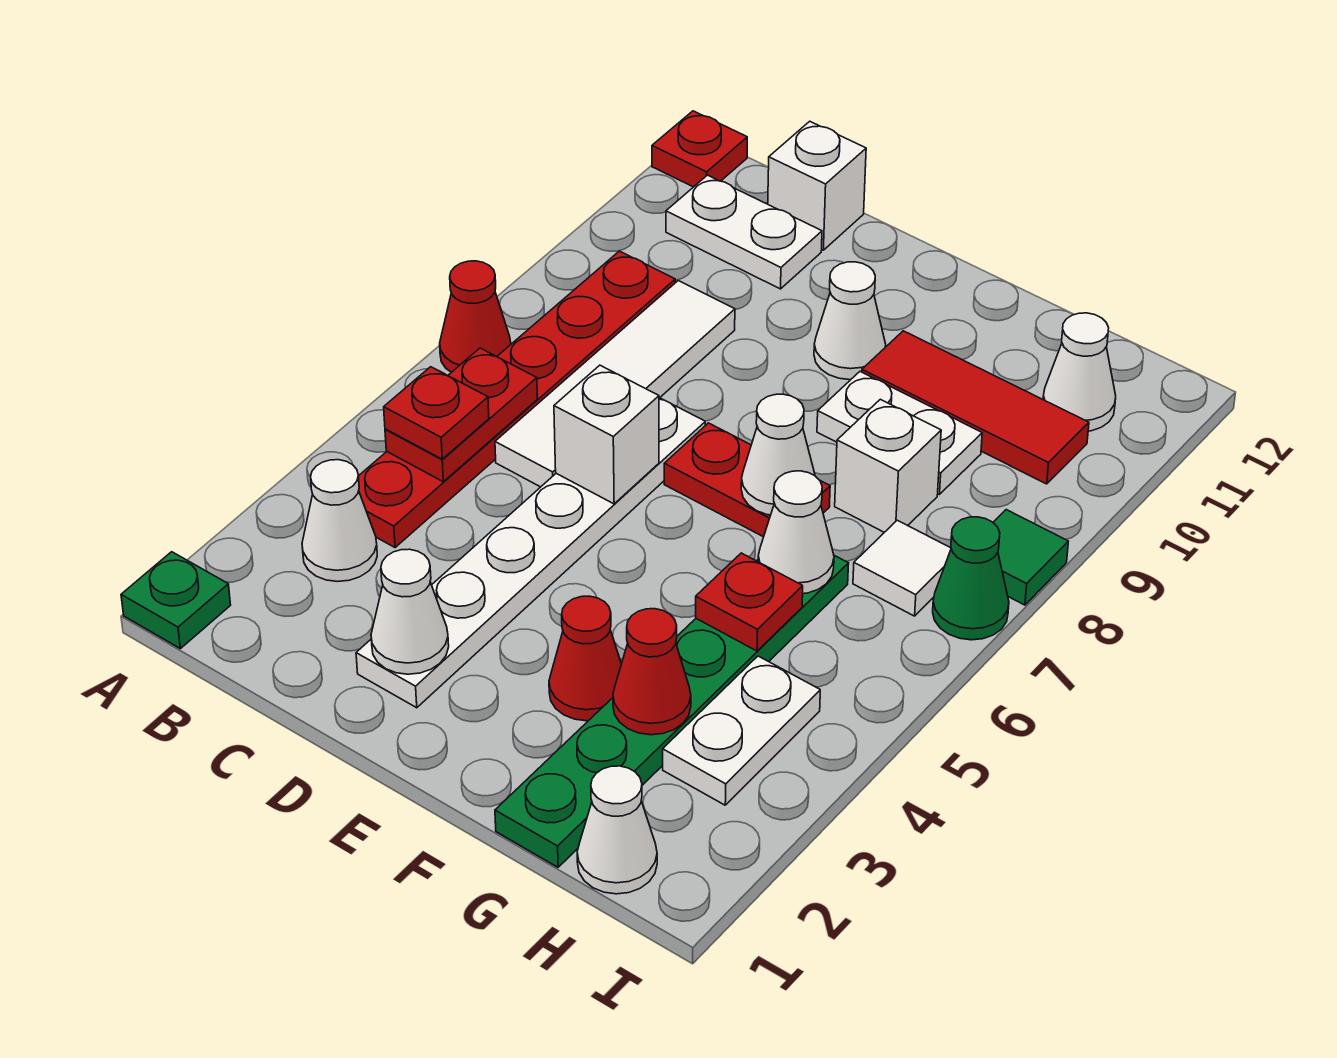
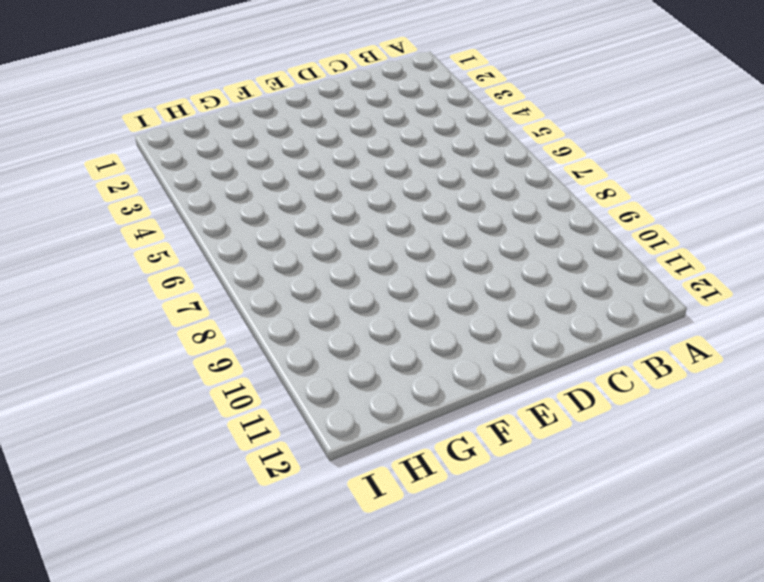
none -> green 1x1 plate [121,552,231,649]
none -> red 1x1 cone [440,261,511,372]
none -> red 1x1 plate [652,111,747,187]
none -> white 1x1 cone [302,460,377,582]

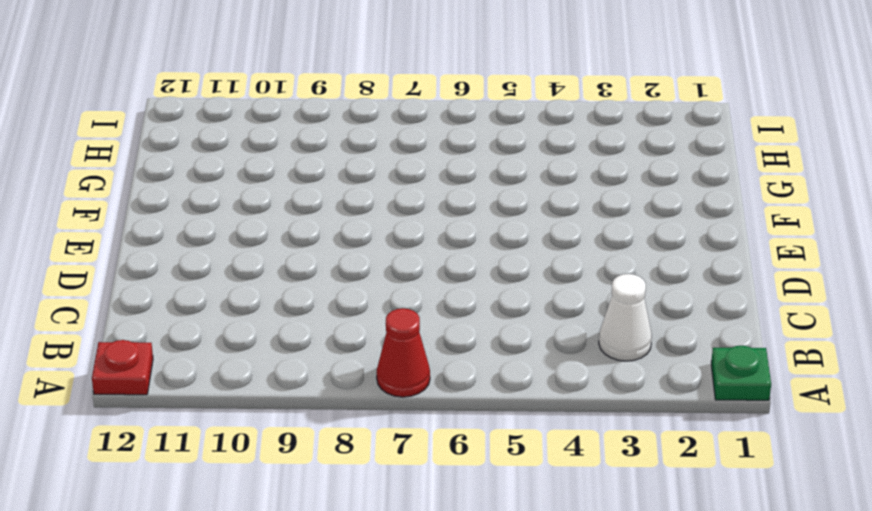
none -> red 1x6 plate [358,251,675,548]
none -> white 1x2 plate [666,175,822,289]
none -> white 1x4 tile [495,281,735,487]
none -> white 1x1 brick [768,121,866,250]

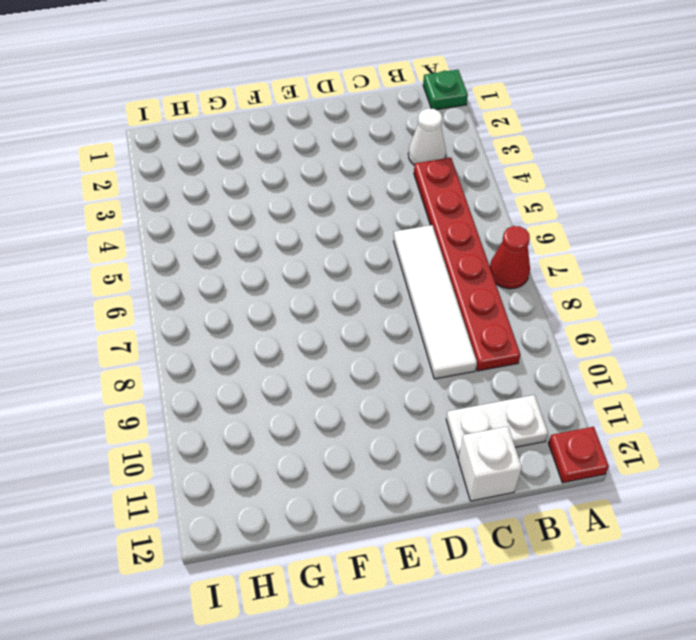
none -> white 1x6 plate [356,398,705,708]
none -> red 1x2 plate [664,423,830,537]
none -> white 1x1 cone [814,262,886,380]
none -> red 1x1 cone [549,596,621,721]

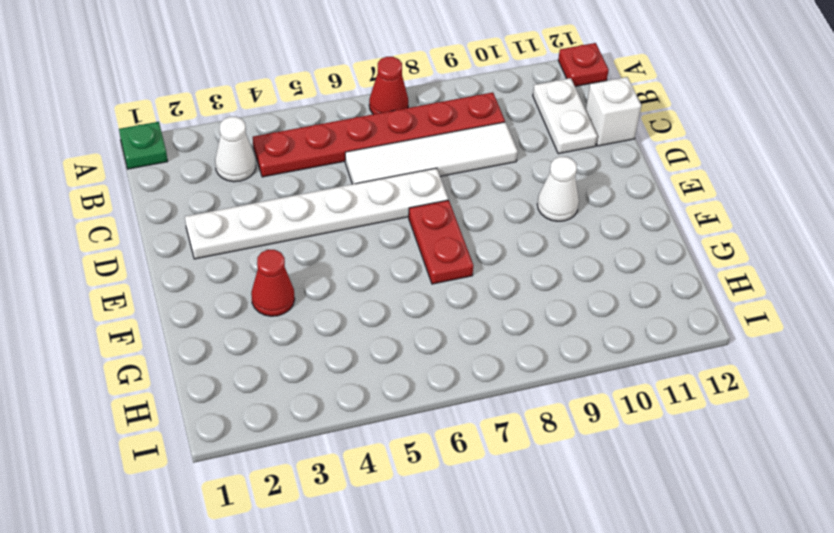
none -> white 1x2 plate [817,372,982,494]
none -> red 1x3 tile [862,331,1089,484]
none -> green 1x6 plate [495,555,849,867]
none -> white 1x1 brick [835,399,941,532]

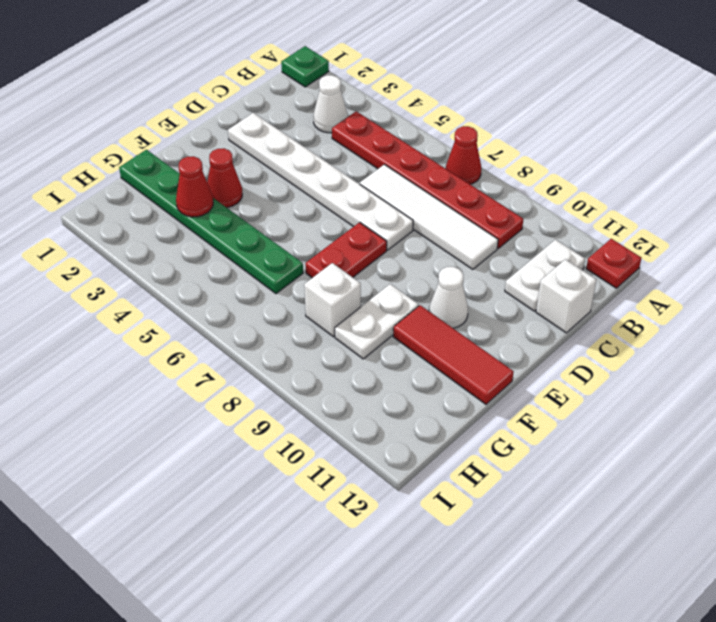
red 1x3 tile [393,305,514,404] -> red 1x3 tile turned to [862,331,1089,484]
none -> white 1x1 cone [577,766,657,894]
none -> white 1x2 plate [663,656,820,805]
none -> white 1x1 tile [853,520,951,616]
none -> white 1x1 cone [1043,313,1116,431]

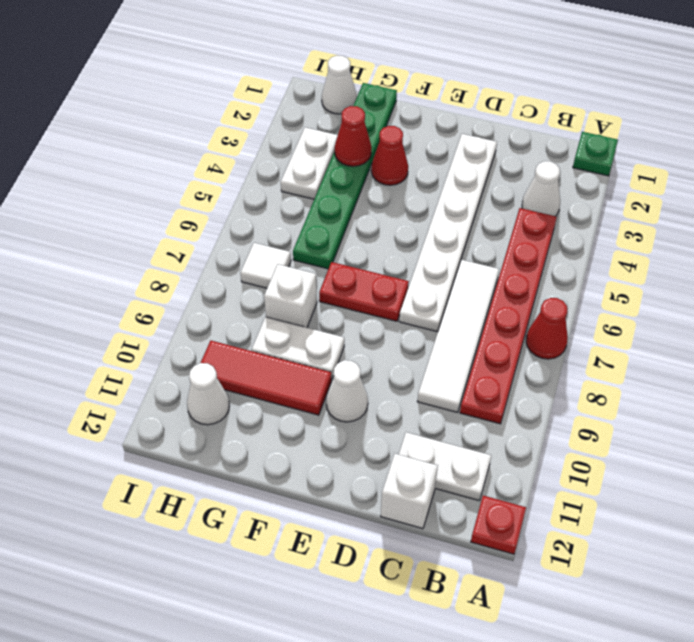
none -> green 1x1 cone [933,517,1009,640]
none -> green 1x1 tile [993,510,1068,605]
none -> red 1x2 plate [385,348,537,482]
none -> white 1x1 cone [371,549,449,674]

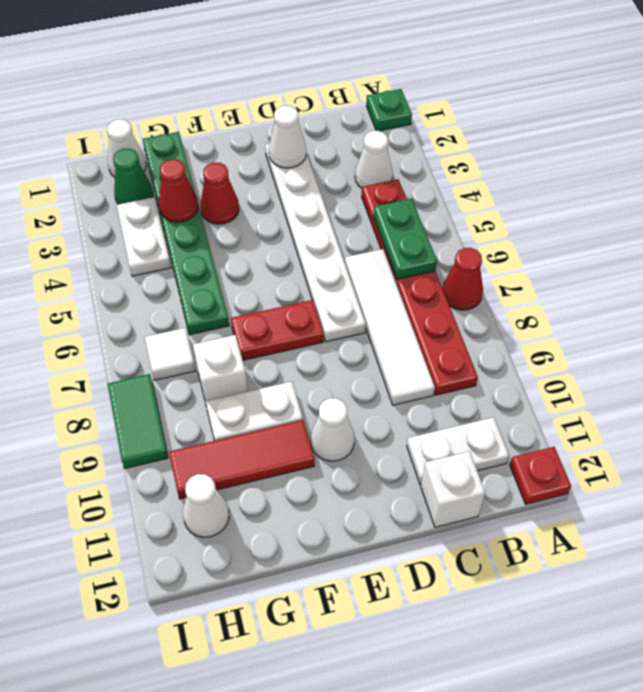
green 1x2 plate [373,199,437,279] -> red 1x2 plate [385,348,537,482]
green 1x1 cone [113,149,153,204] -> green 1x1 cone moved to [933,517,1009,640]
green 1x2 tile [107,374,168,468] -> green 1x1 tile [993,510,1068,605]
none -> white 1x1 brick [554,365,659,504]
none -> white 1x1 cone [741,394,815,515]
none -> red 1x1 plate [696,553,803,651]
none -> white 1x1 cone [758,471,834,594]

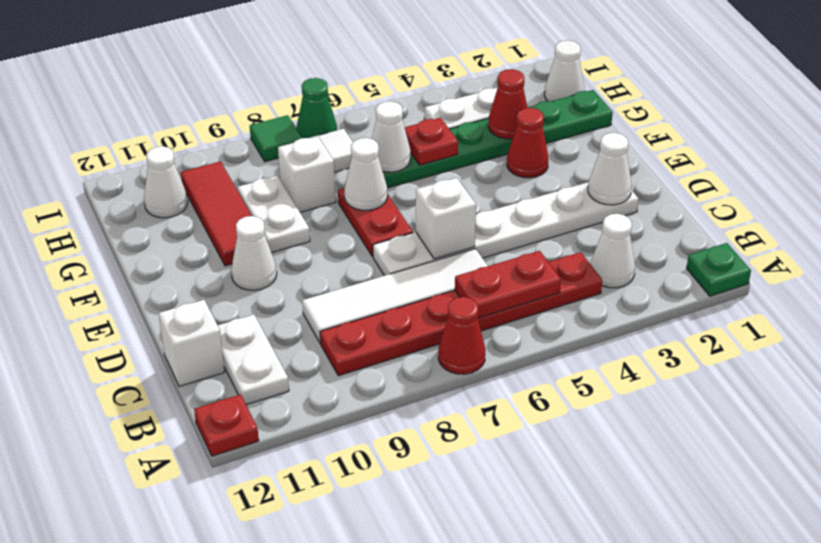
none -> red 1x1 plate [384,367,489,459]

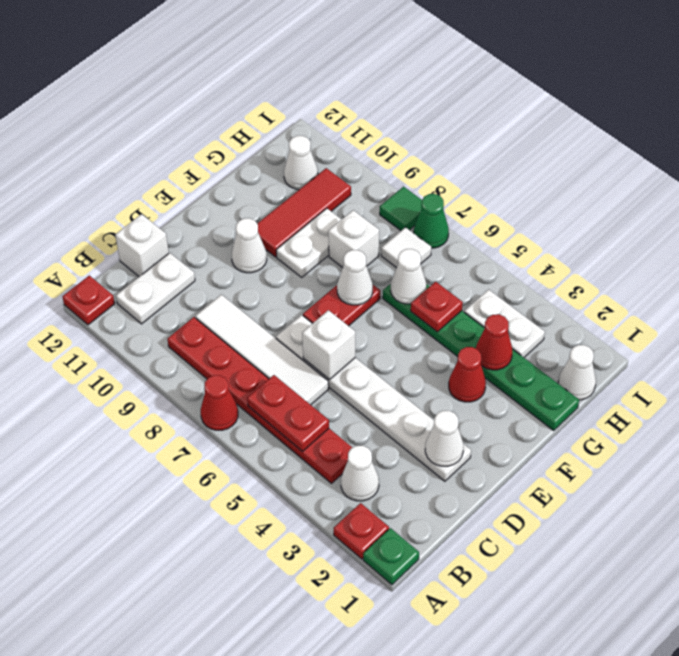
red 1x1 plate [334,503,389,559] -> red 1x1 plate moved to [384,367,489,459]

